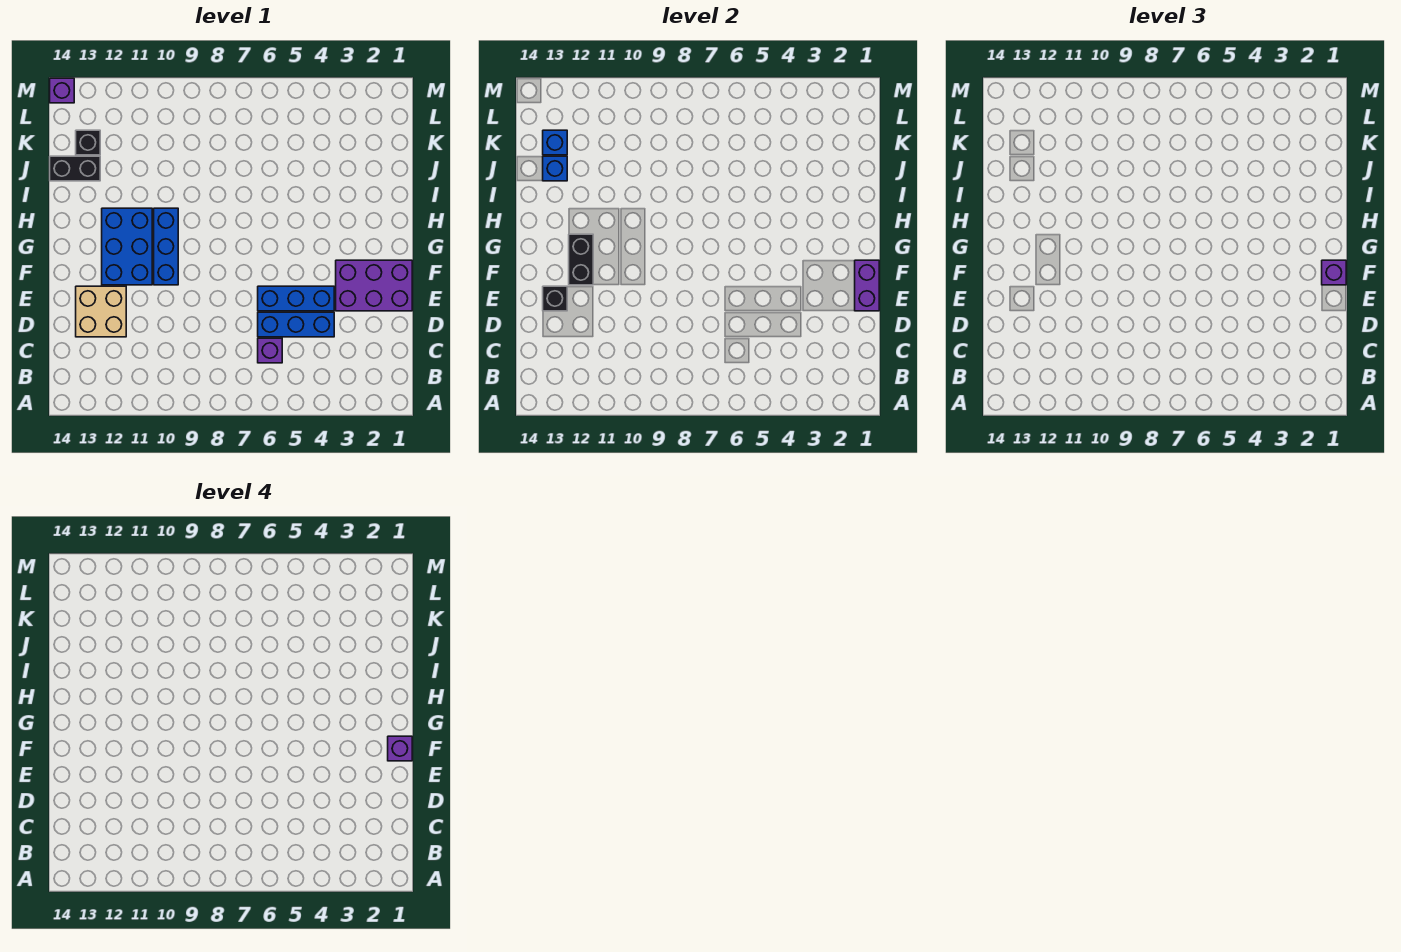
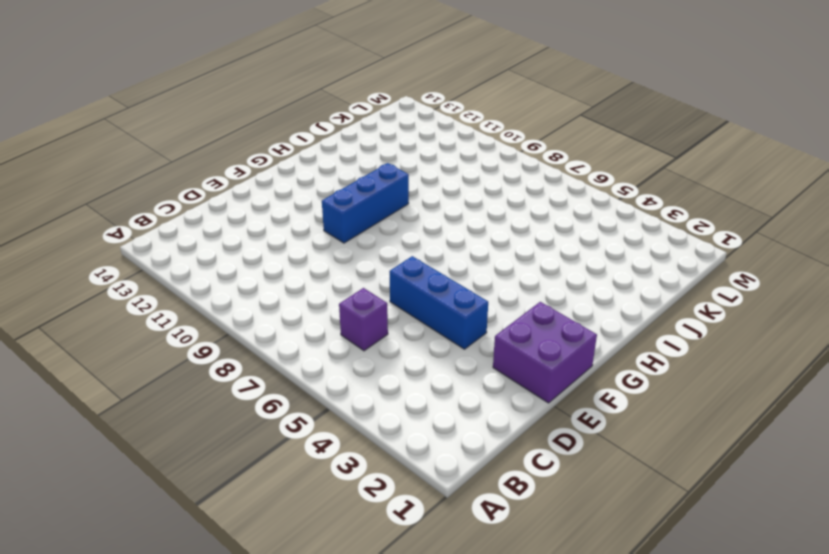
purple 2x2 brick [493,302,597,403] -> purple 2x3 brick [336,260,412,311]
none -> blue 1x3 brick [258,312,334,337]
none -> tan 2x2 brick [76,286,126,337]
none -> blue 2x3 brick [102,208,152,285]

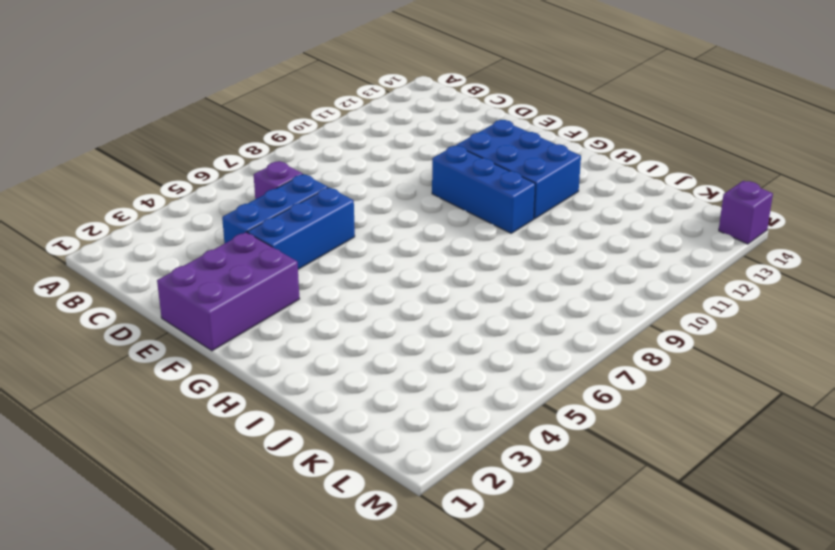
none -> tan 2x2 brick [76,286,126,337]
none -> black 1x2 brick [50,156,100,181]
none -> black 1x1 brick [76,130,100,155]

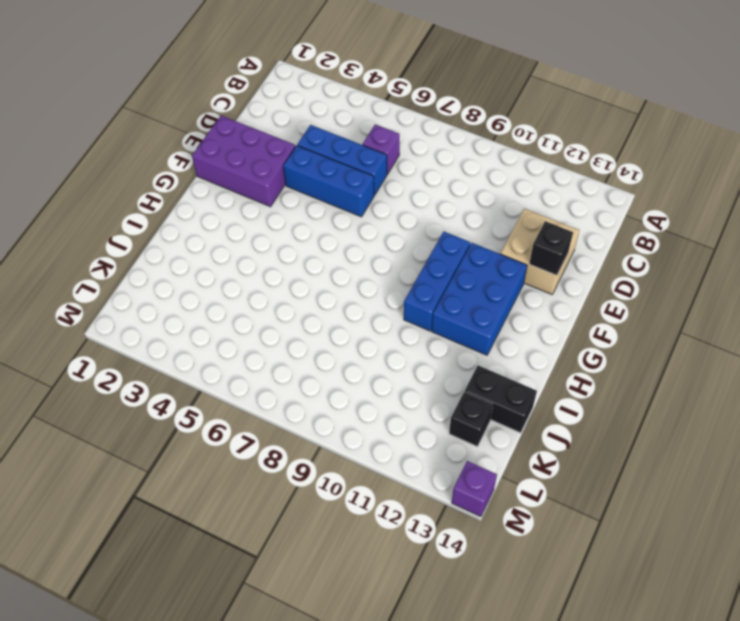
none -> purple 1x2 brick [855,260,879,311]
none -> black 1x2 brick [569,234,593,285]
none -> blue 1x1 brick [543,156,567,181]

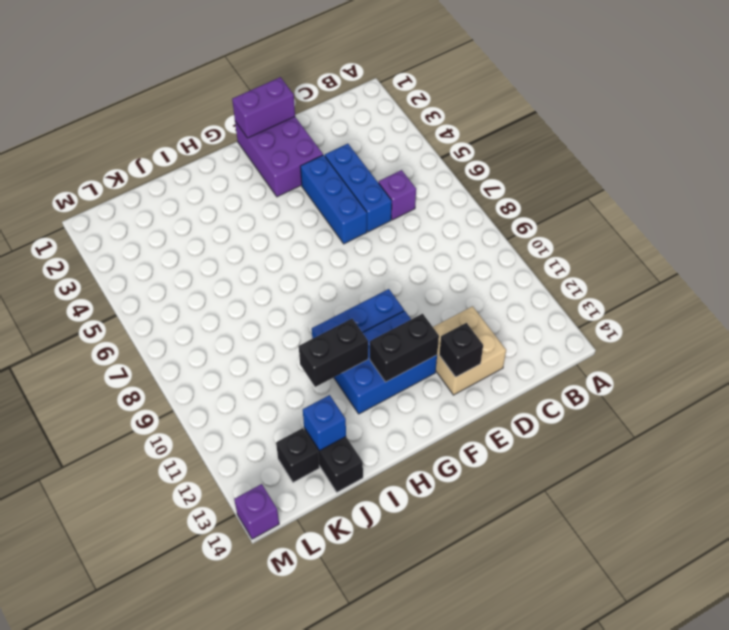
black 1x2 brick [299,319,368,387] -> none
none -> blue 1x1 brick [543,130,567,155]
none -> purple 1x1 brick [1322,260,1346,285]
none -> purple 1x1 brick [388,736,412,761]

